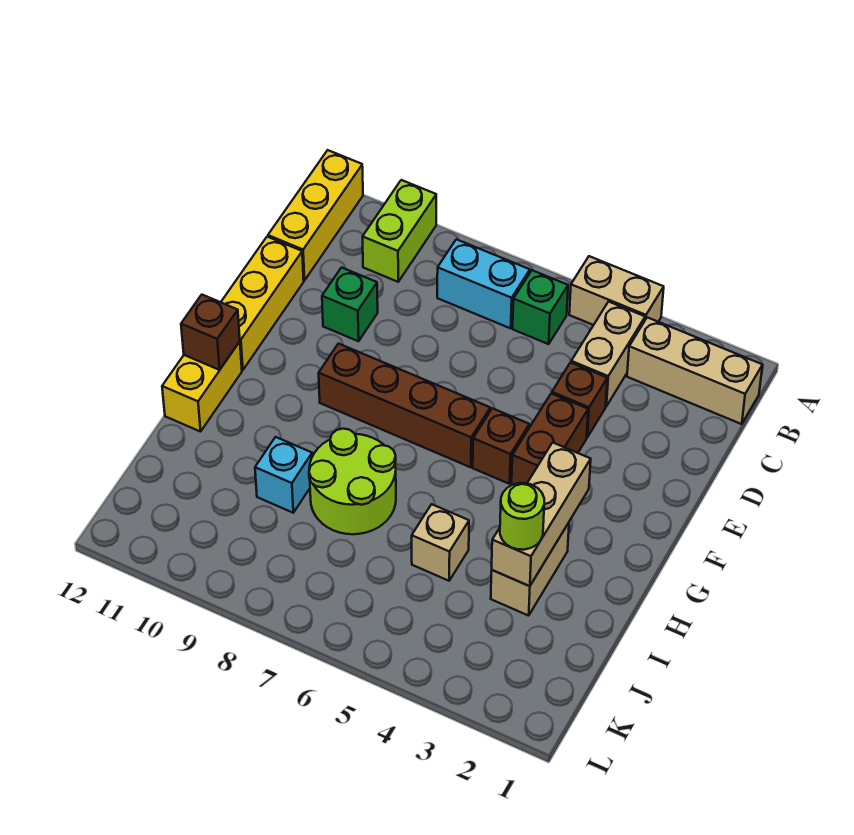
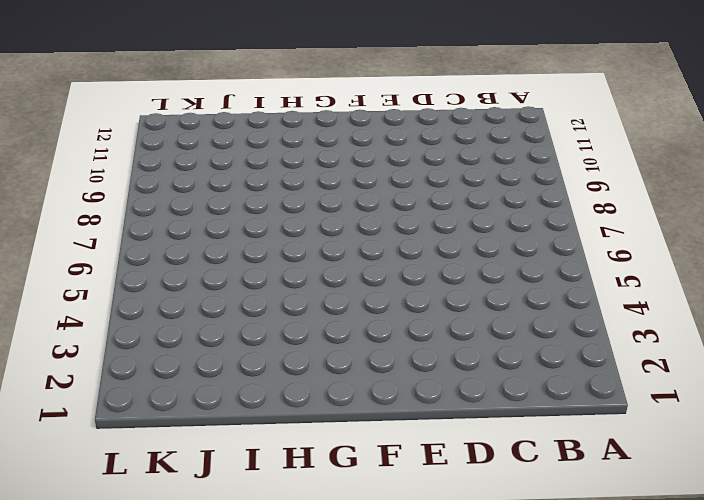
none -> tan 1x2 brick [569,256,664,325]
none -> lime 1x2 brick [363,180,436,282]
none -> yellow 1x3 brick [268,150,363,281]

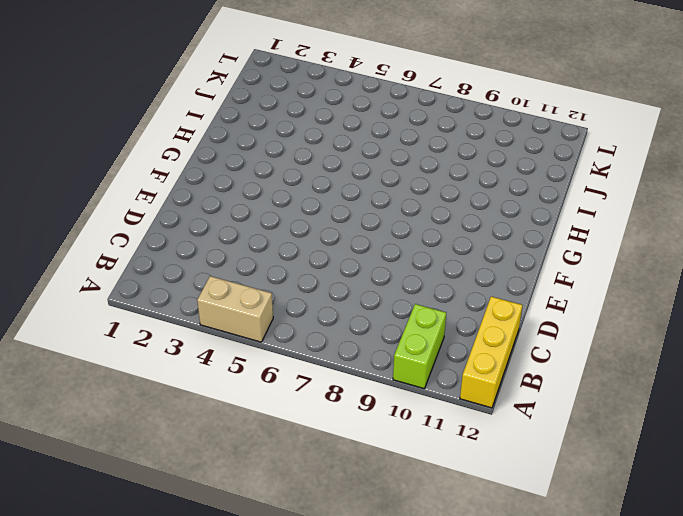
none -> tan 1x3 brick [627,317,762,424]
none -> tan 1x2 brick [571,302,645,406]
none -> green 1x1 brick [513,270,568,344]

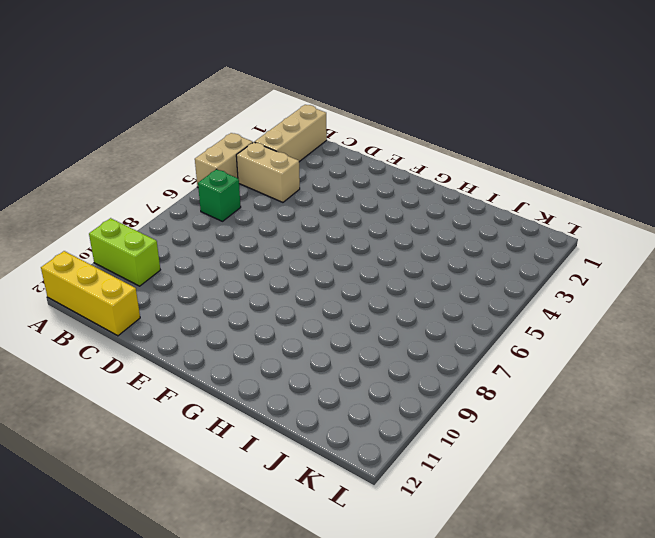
none -> cyan 1x2 brick [437,239,530,328]
none -> brown 1x1 brick [552,363,607,437]
none -> green 1x1 brick [322,268,378,341]

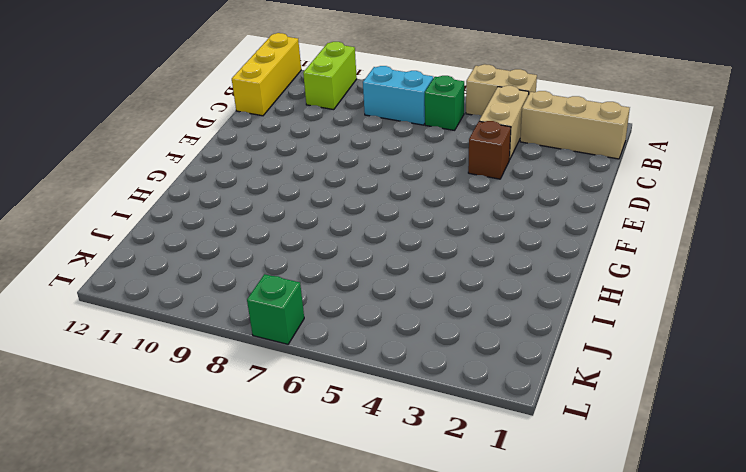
green 1x1 brick [247,274,304,344] -> green 1x1 brick moved to [322,268,378,341]
none -> yellow 1x3 brick [221,237,304,370]
none -> brown 1x2 brick [512,394,588,485]
none -> brown 1x1 brick [473,408,529,484]

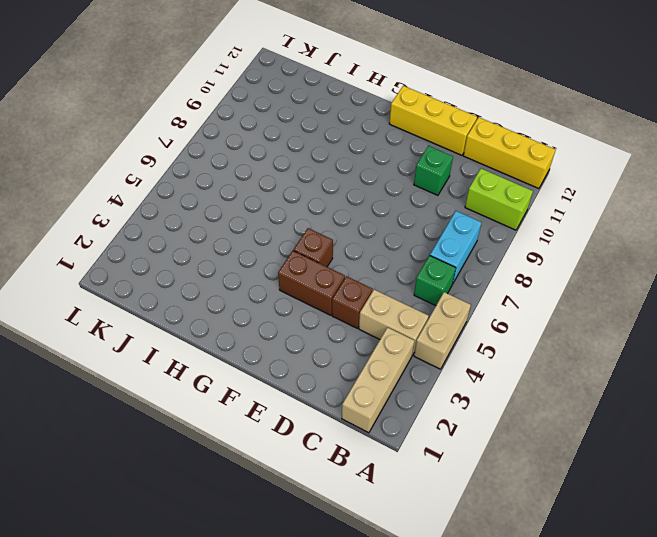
none -> brown 1x4 brick [319,344,490,467]
none -> yellow 1x2 brick [162,342,242,432]
none -> tan 1x2 brick [491,523,569,616]

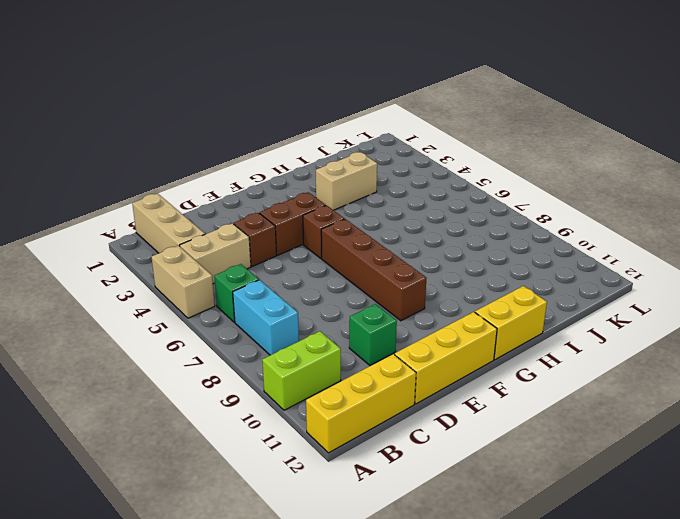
none -> lime 2x2 round brick [309,429,396,534]
none -> tan 1x1 brick [412,504,469,581]
none -> cyan 1x1 brick [255,437,312,513]

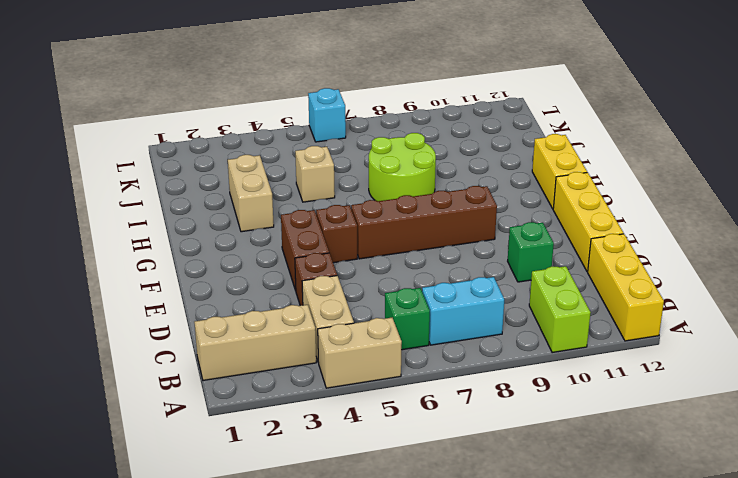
cyan 1x1 brick [308,88,346,142] -> cyan 1x1 brick moved to [255,437,312,513]
none -> tan 1x3 brick [492,443,591,586]
none -> brown 1x1 brick [181,295,240,370]
none -> lime 1x1 round brick [500,483,544,550]

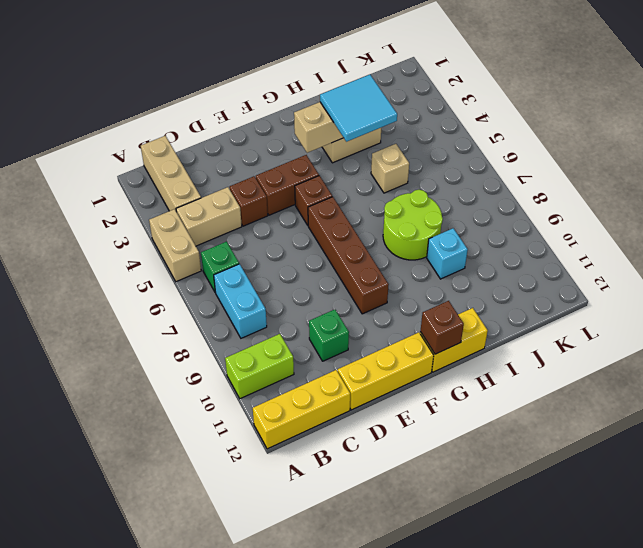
cyan 2x2 tile [320,74,397,142] -> lime 1x1 round brick [500,483,544,550]

